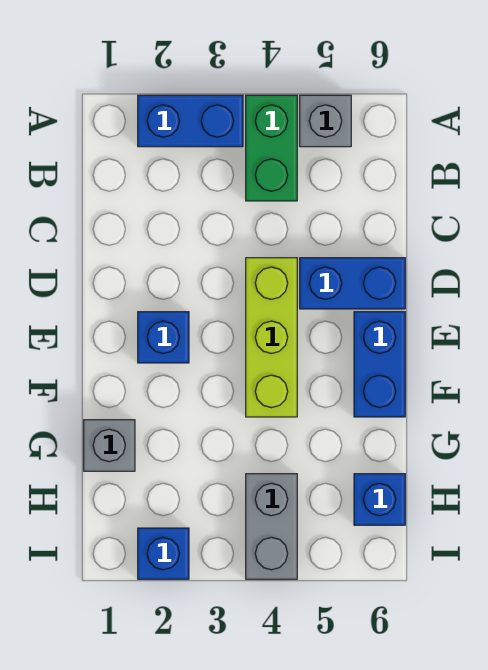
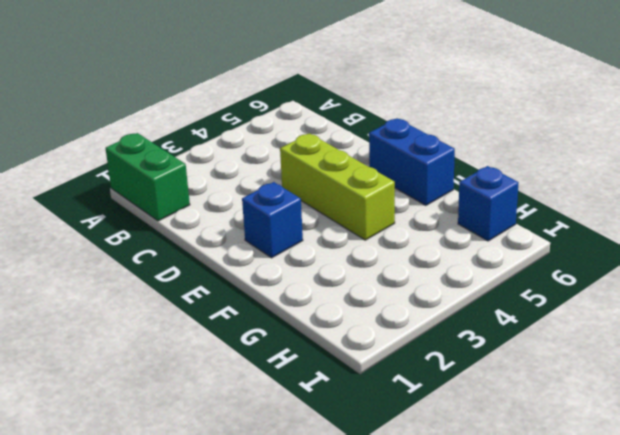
green 1x2 brick [105,133,190,221] -> green 1x2 brick moved to [246,95,297,201]
none -> blue 1x2 brick [138,95,243,147]
none -> grey 1x1 brick [300,95,351,147]

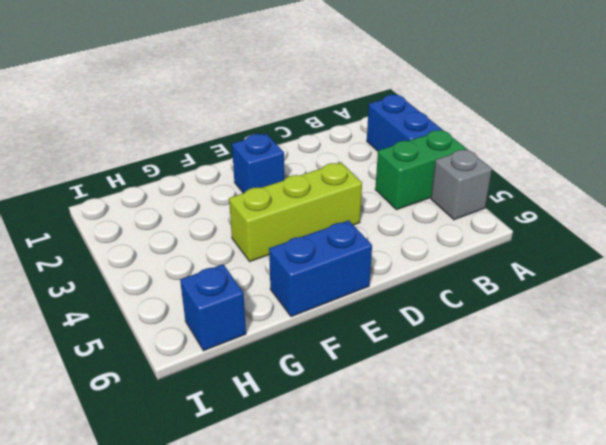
none -> blue 1x2 brick [300,258,405,309]
none -> grey 1x1 brick [84,420,135,471]

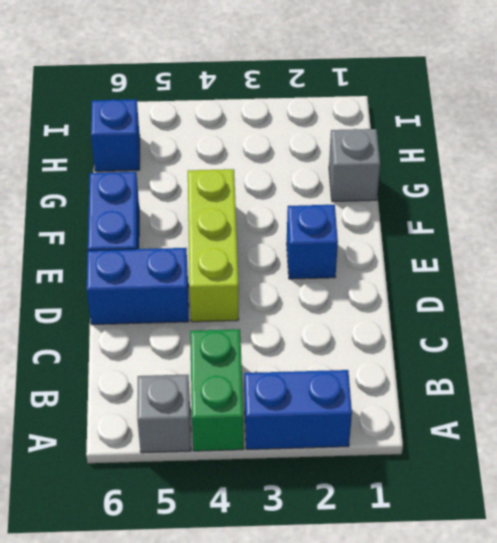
none -> grey 1x2 brick [246,474,297,579]
none -> blue 1x1 brick [138,528,189,579]

